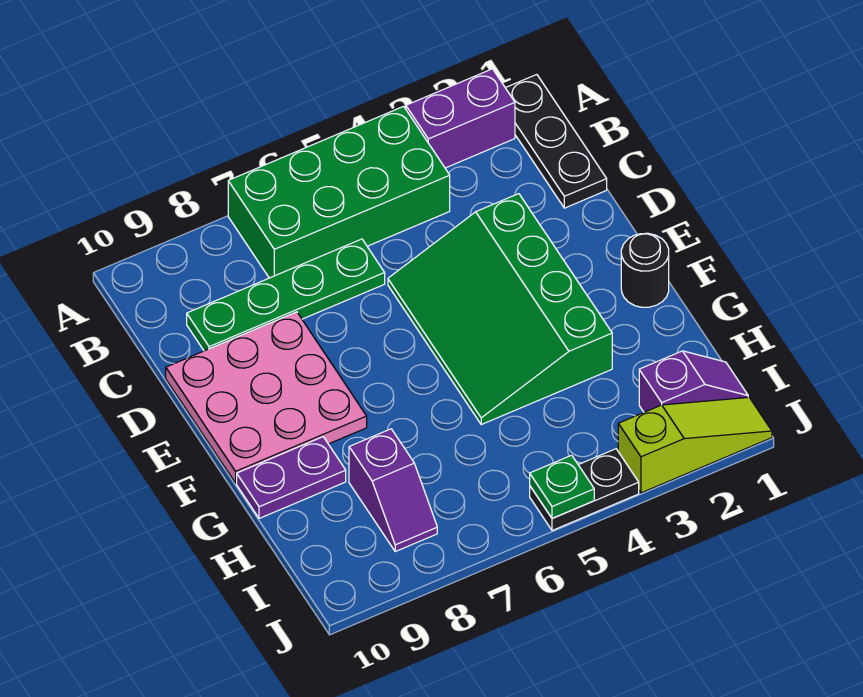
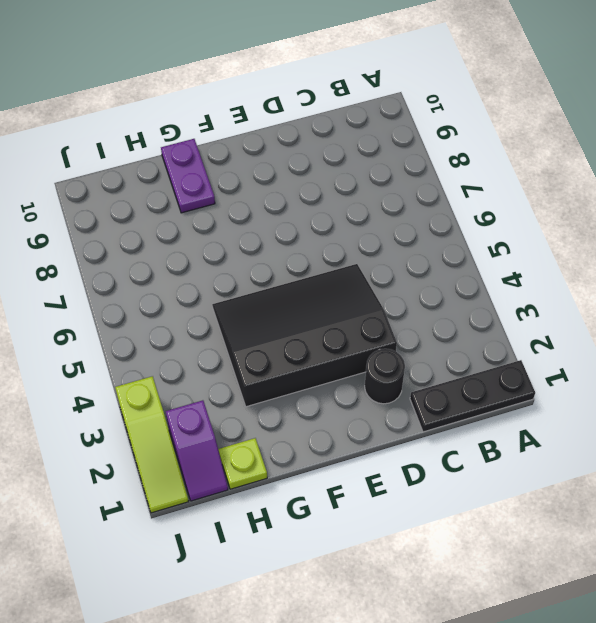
black 1x1 round brick [365,349,405,404] -> black 1x1 round brick moved to [621,233,669,307]
black 3x4 slope [212,264,397,407] -> green 3x4 slope [388,194,612,424]
lime 1x1 plate [218,438,267,489] -> none
none -> purple 1x2 brick [406,69,515,168]
none -> green 2x4 brick [228,106,450,278]
none -> green 1x4 plate [187,239,385,351]

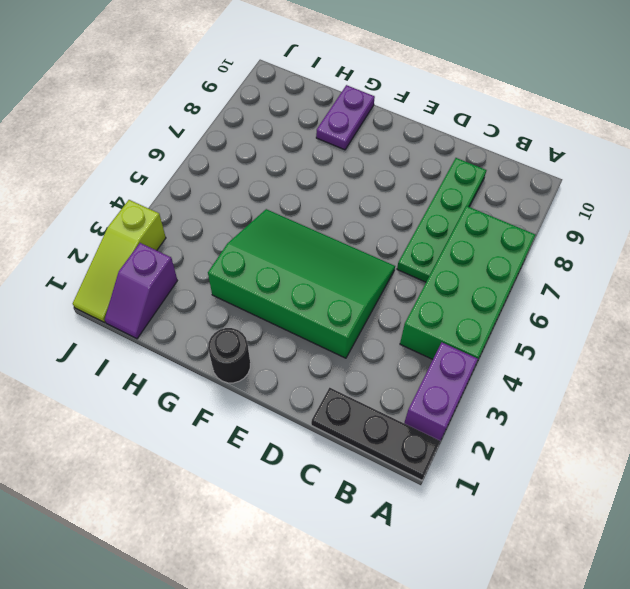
none -> pink 3x3 plate [166,312,367,483]
none -> purple 1x2 slope [349,429,437,551]
none -> black 1x2 plate [530,449,639,531]

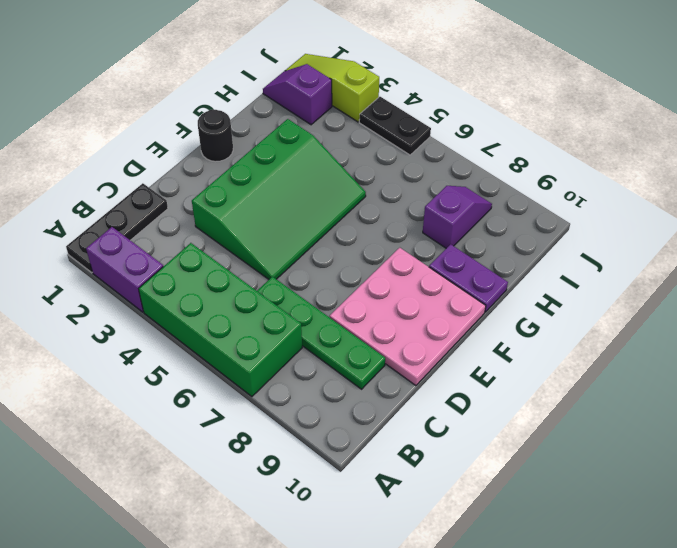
none -> green 1x1 plate [530,455,594,518]

